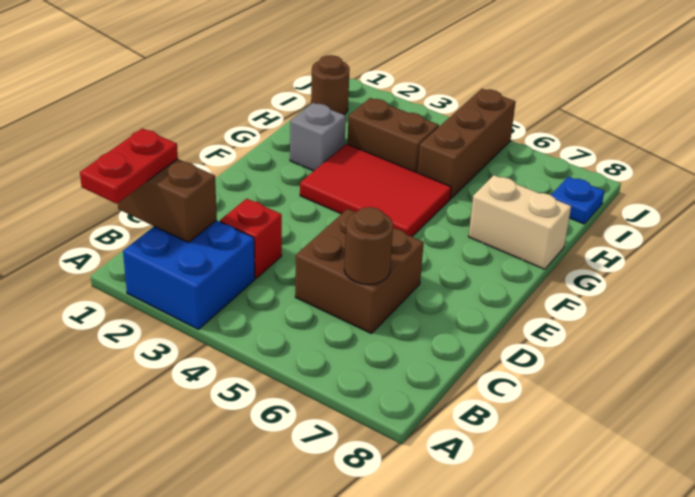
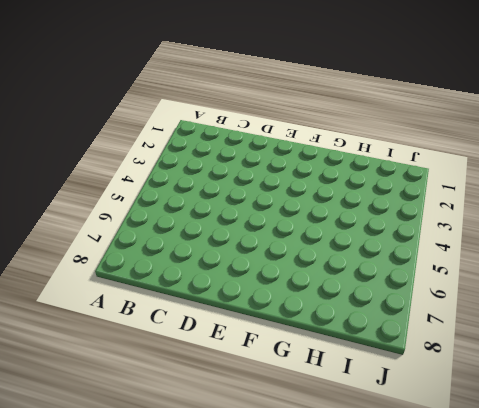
none -> blue 2x2 brick [123,220,255,329]
none -> red 1x1 brick [220,199,282,279]
none -> brown 2x2 brick [295,209,424,334]

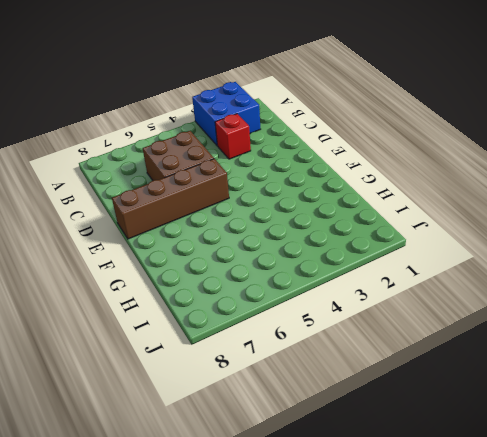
brown 1x4 brick [112,159,229,239] -> none
none -> red 2x3 tile [300,144,451,237]
none -> grey 1x1 brick [290,103,346,171]
none -> tan 1x2 brick [469,175,571,269]

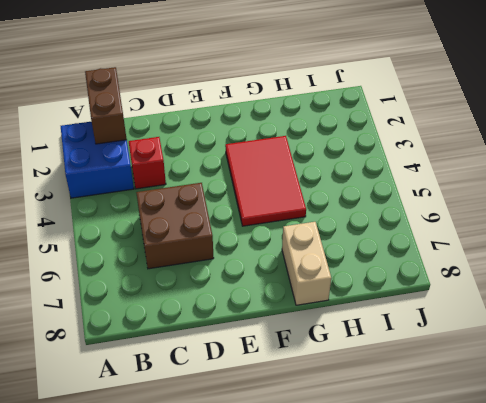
none -> grey 1x1 brick [290,103,346,171]
none -> brown 1x2 brick [347,98,439,173]
none -> brown 1x3 brick [418,89,516,199]

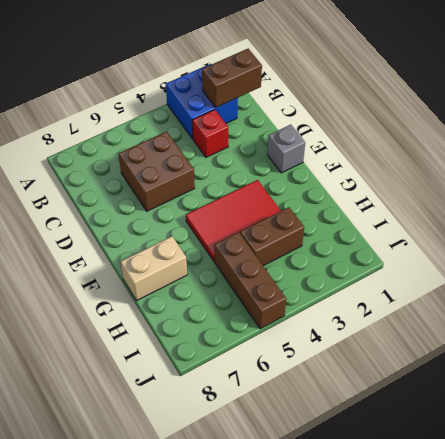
grey 1x1 brick [267,125,305,173] -> grey 1x1 brick moved to [290,103,346,171]
none -> brown 1x1 round brick [311,55,350,115]
none -> blue 1x1 plate [551,177,604,224]
none -> brown 1x1 round brick [344,207,393,284]

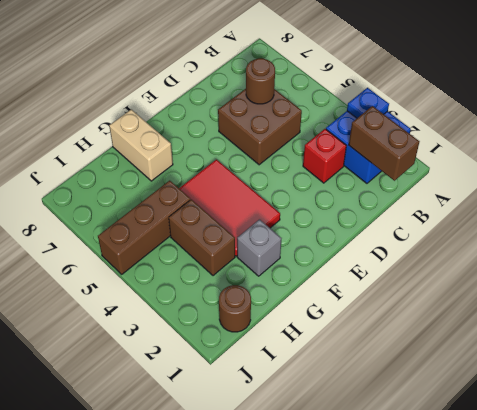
blue 1x1 plate [347,88,389,118] -> blue 1x1 plate moved to [551,177,604,224]
none -> red 1x2 plate [80,128,178,204]

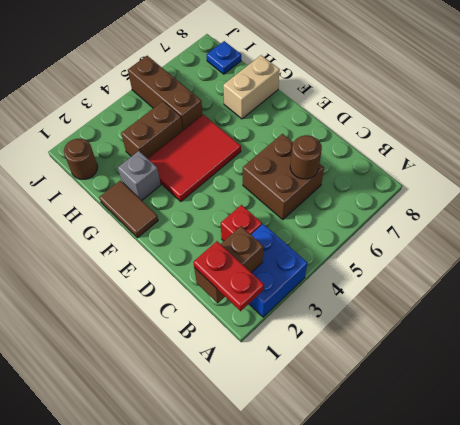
brown 1x2 tile [99,181,158,238] -> none

